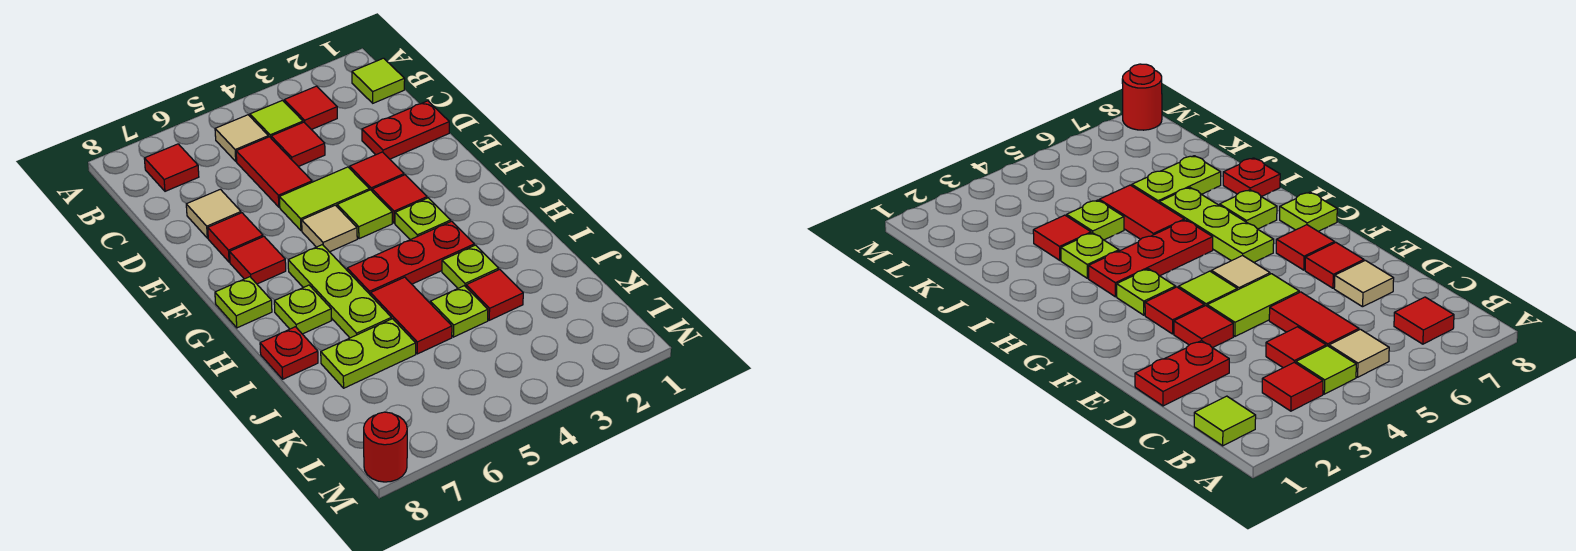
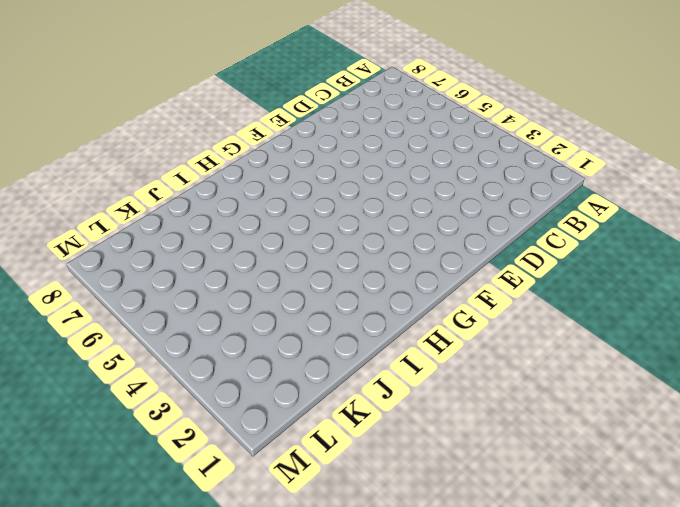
none -> lime 1x1 tile [352,58,405,103]
none -> red 1x1 tile [284,86,337,130]
none -> lime 1x1 tile [250,100,303,138]

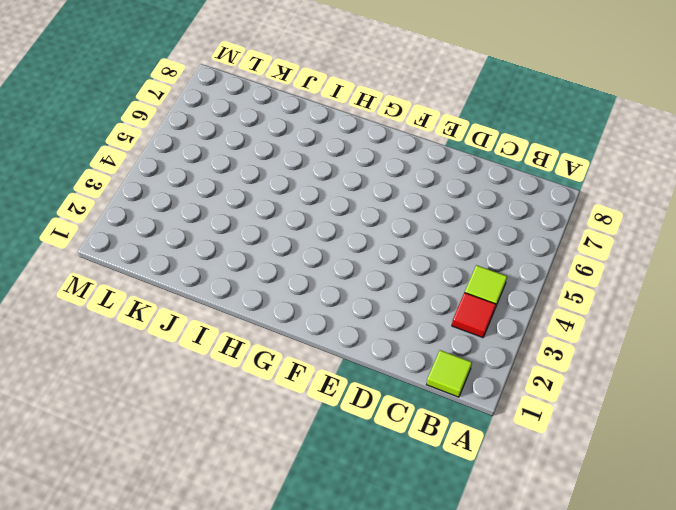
none -> tan 1x1 tile [215,115,268,161]
none -> red 1x1 tile [144,144,199,191]
none -> red 1x1 tile [271,122,325,167]

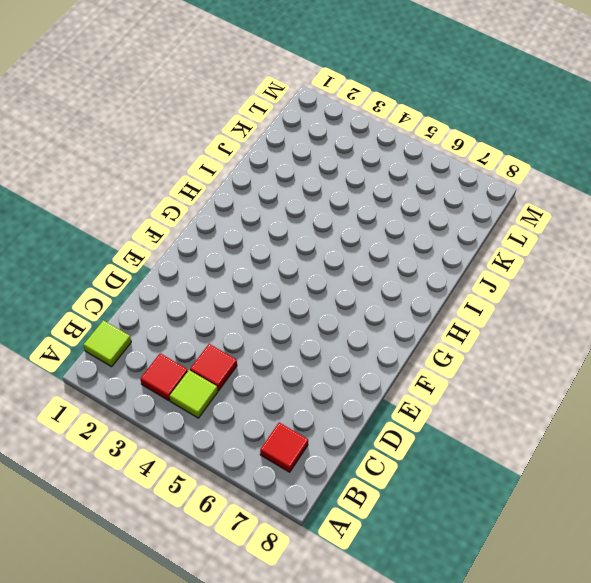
none -> tan 1x1 tile [215,115,268,161]
none -> red 1x2 tile [236,137,312,207]
none -> red 1x2 plate [362,101,449,159]

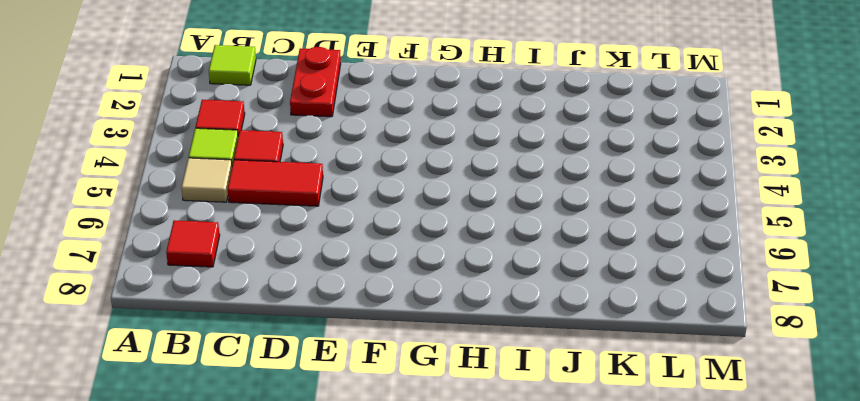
none -> tan 1x1 tile [186,189,241,238]
none -> red 1x1 tile [350,152,404,191]
none -> lime 1x2 tile [280,167,369,231]

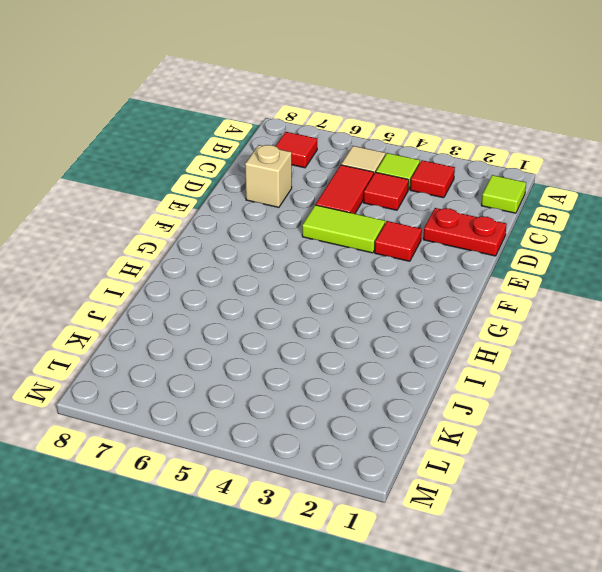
tan 1x1 brick [245,145,292,207] -> tan 1x1 tile [186,189,241,238]
none -> red 1x1 tile [208,213,263,262]
none -> red 1x1 tile [372,175,427,223]
none -> lime 1x1 tile [337,190,392,239]

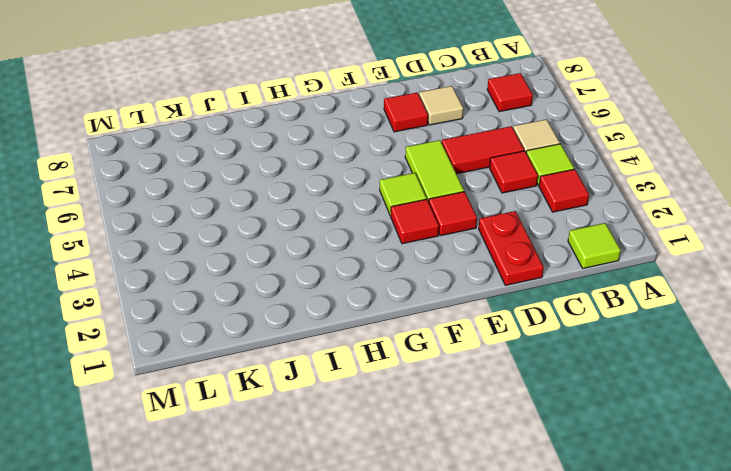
none -> tan 1x1 tile [302,205,357,252]
none -> red 1x1 tile [230,237,286,284]
none -> lime 1x1 plate [395,198,451,240]

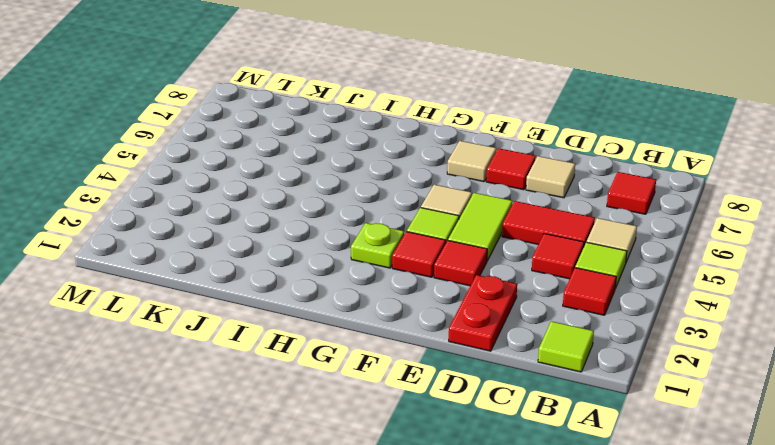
tan 1x1 tile [447,141,496,182] -> red 1x1 tile [230,237,286,284]
none -> lime 1x3 plate [288,245,391,338]
none -> lime 1x1 plate [215,277,272,328]
none -> red 1x3 plate [347,221,474,295]

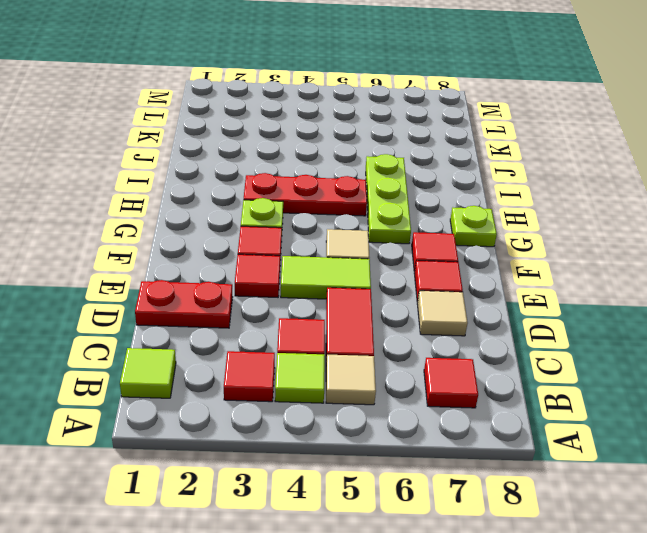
none -> lime 1x1 tile [337,190,392,239]
none -> lime 1x1 plate [274,285,332,334]
none -> lime 1x1 plate [442,245,499,288]

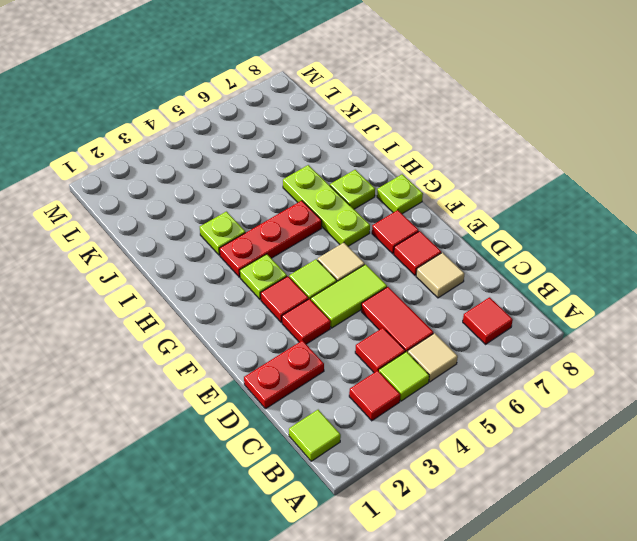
none -> red 1x2 tile [371,277,452,354]
none -> red 1x1 plate [260,327,318,379]
none -> red 1x1 tile [466,269,523,320]

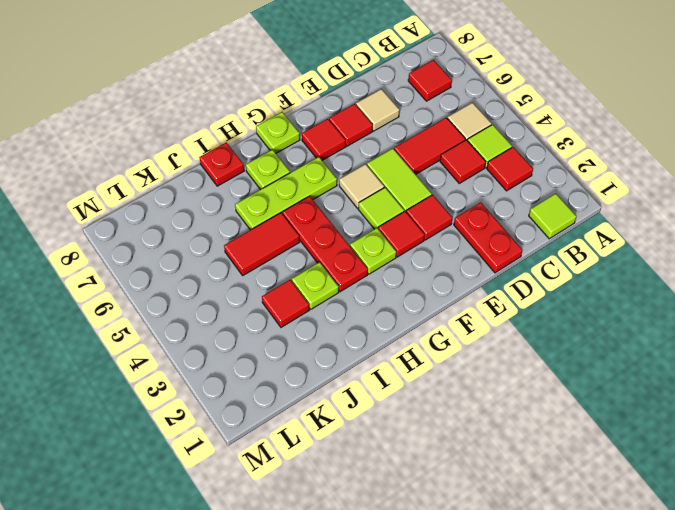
none -> lime 1x1 plate [430,286,488,337]
none -> lime 1x2 plate [321,319,416,388]
none -> red 1x1 round brick [364,412,407,482]

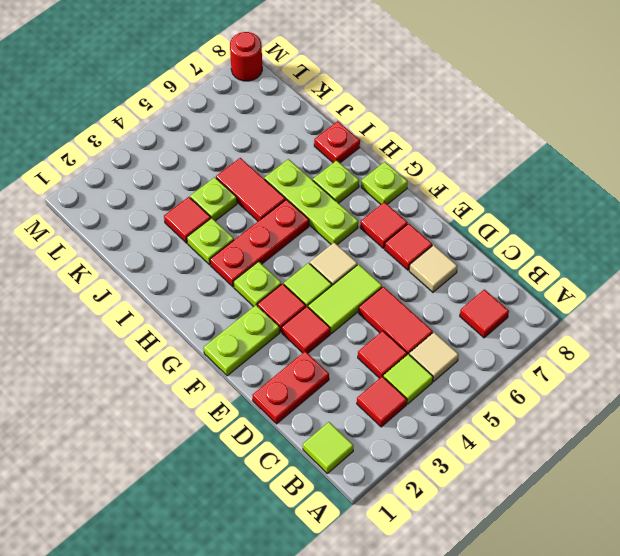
lime 1x2 plate [204,305,280,376] -> lime 1x2 plate moved to [321,319,416,388]

